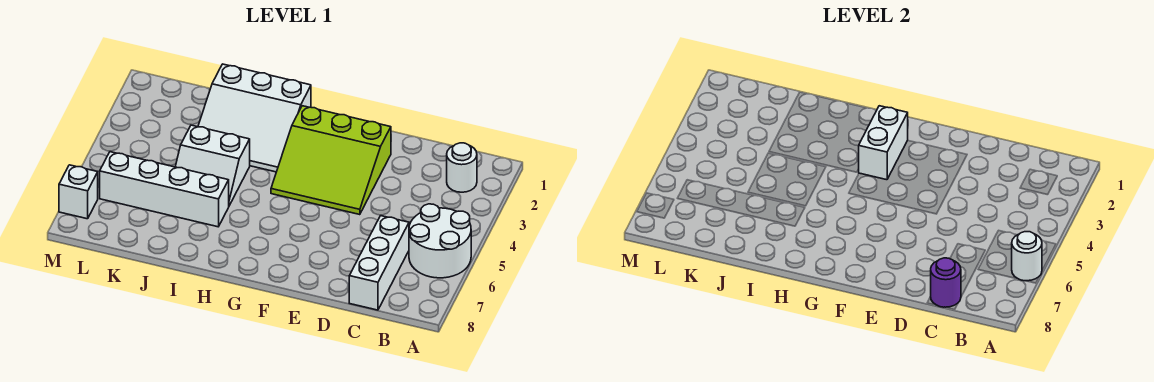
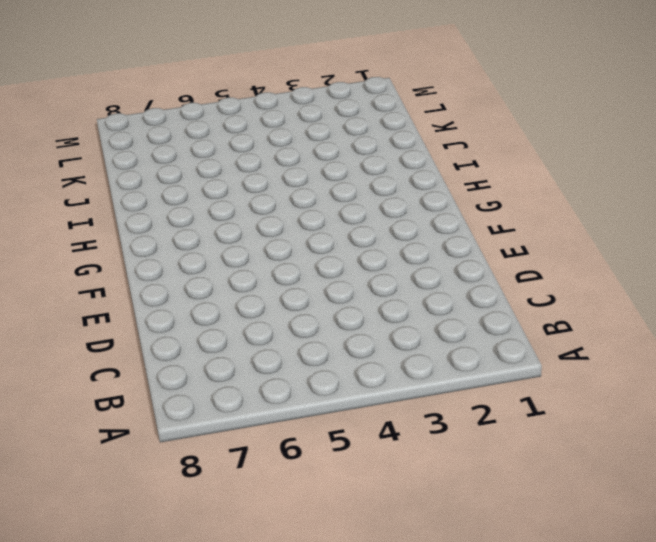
none -> white 2x2 round brick [409,204,471,278]
none -> white 1x1 round brick [447,143,477,192]

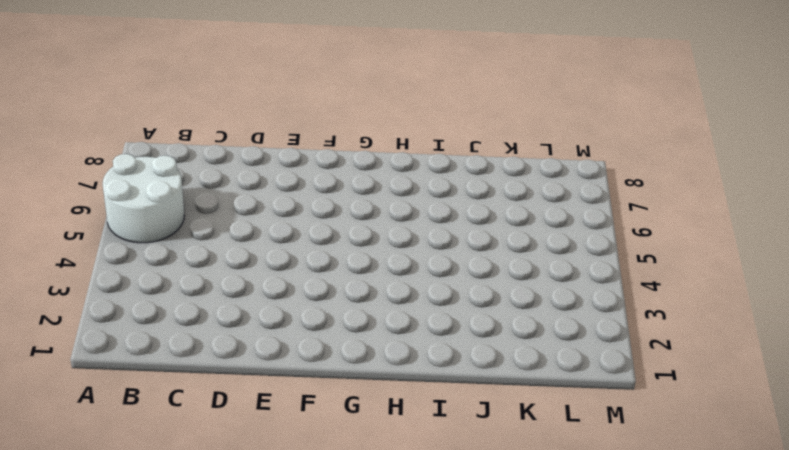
none -> white 1x1 round brick [447,143,477,192]
none -> white 1x3 brick [349,216,409,310]

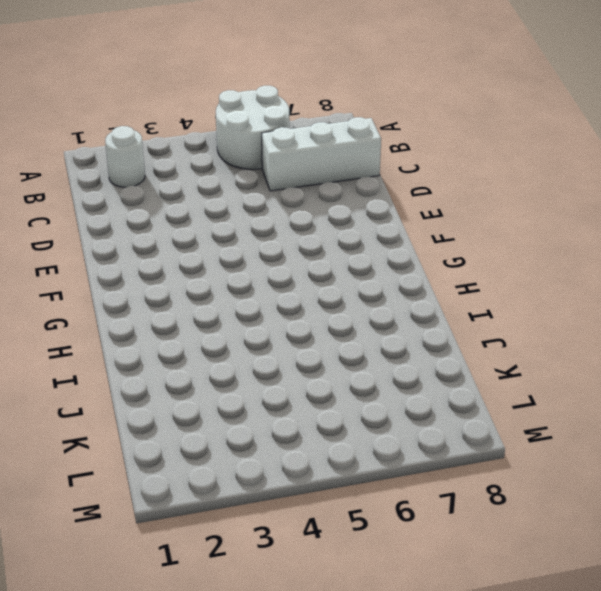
none -> lime 3x3 slope [271,106,391,215]
none -> white 3x3 slope [198,64,311,172]

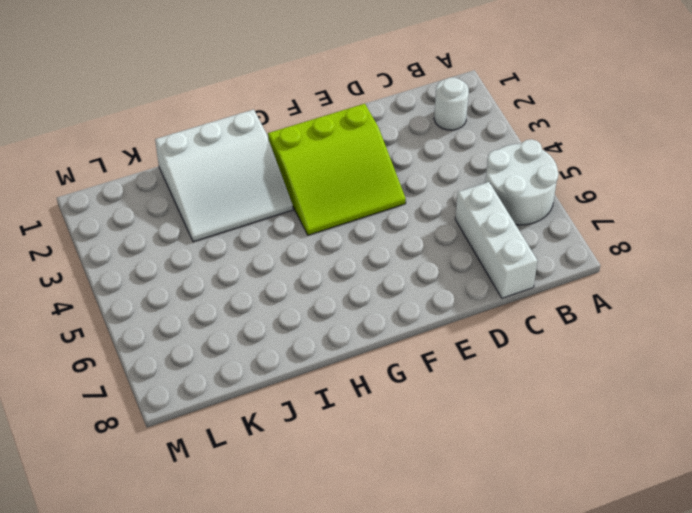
none -> white 2x2 slope [175,125,250,206]
none -> white 1x4 brick [100,152,229,227]

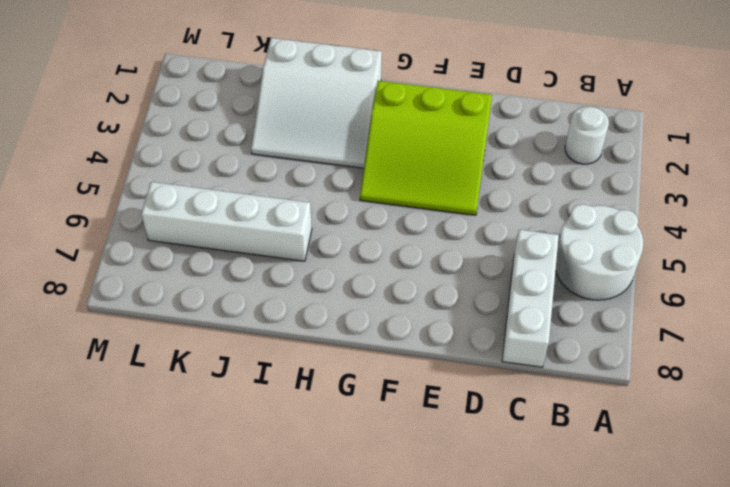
none -> white 2x2 slope [175,125,250,206]
none -> white 1x1 brick [59,165,98,219]

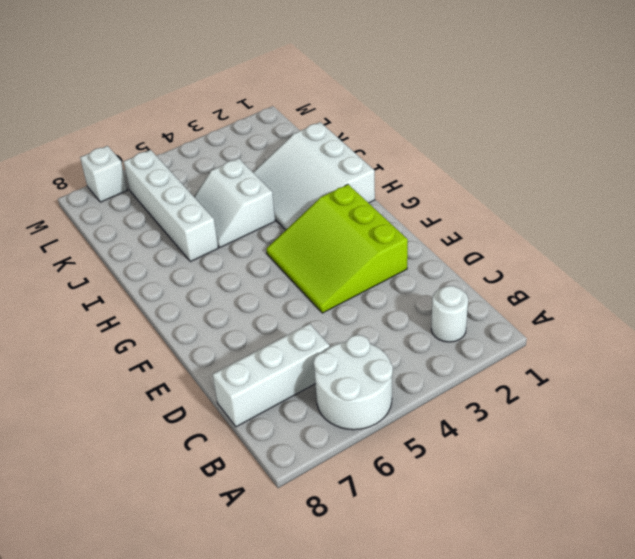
none -> white 1x1 round brick [1012,232,1042,281]
none -> purple 1x1 round brick [931,258,961,307]

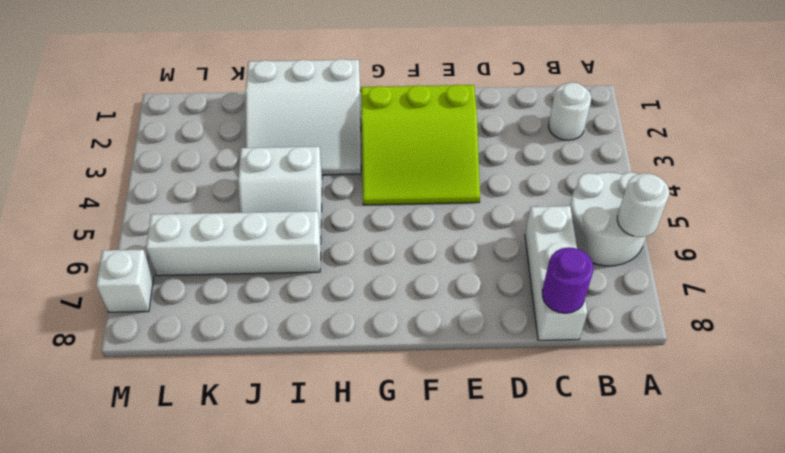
none -> white 1x2 brick [858,106,908,180]

